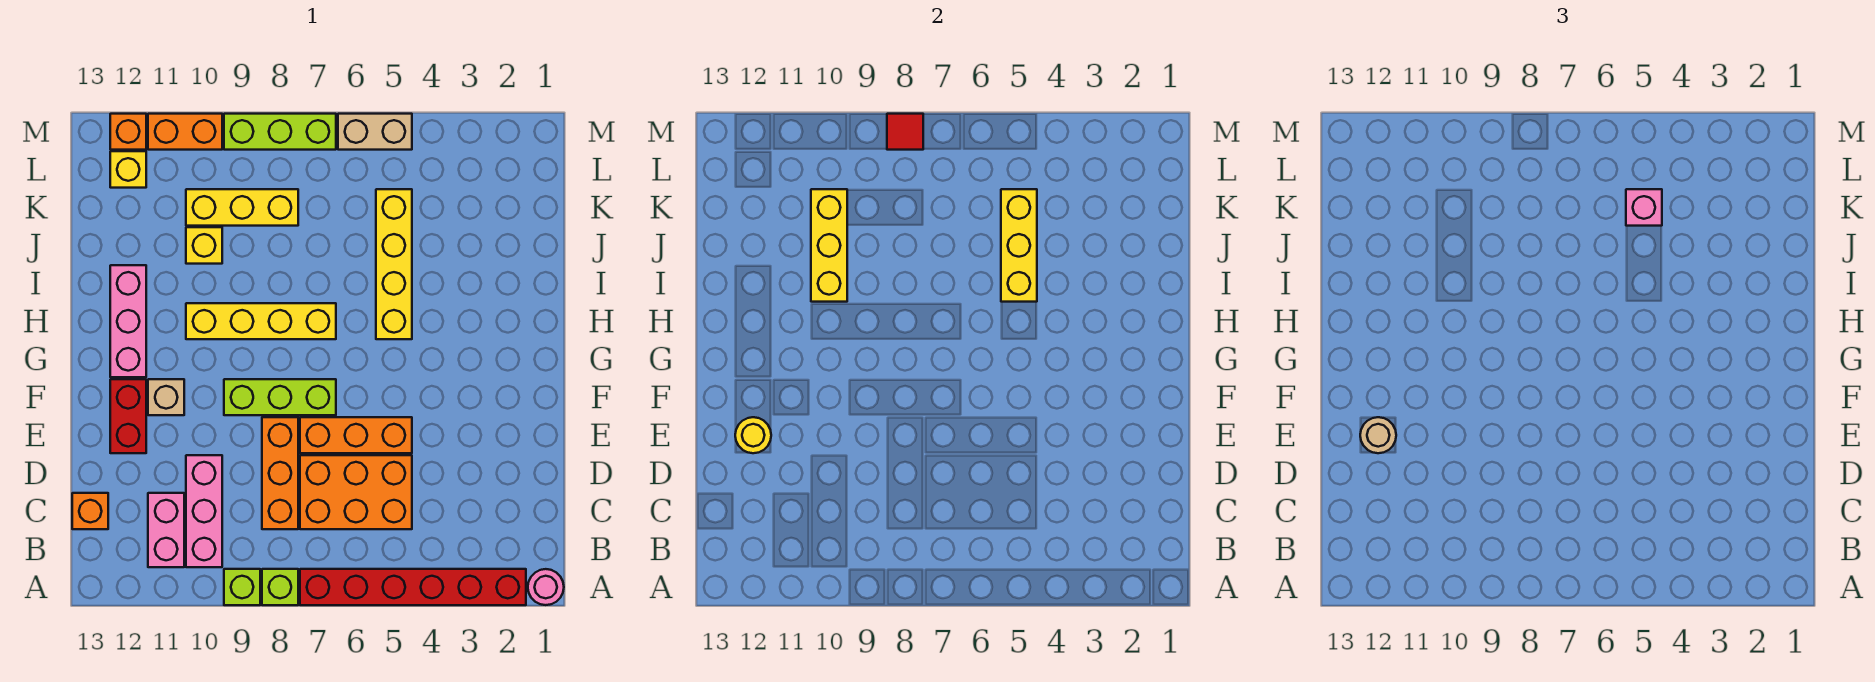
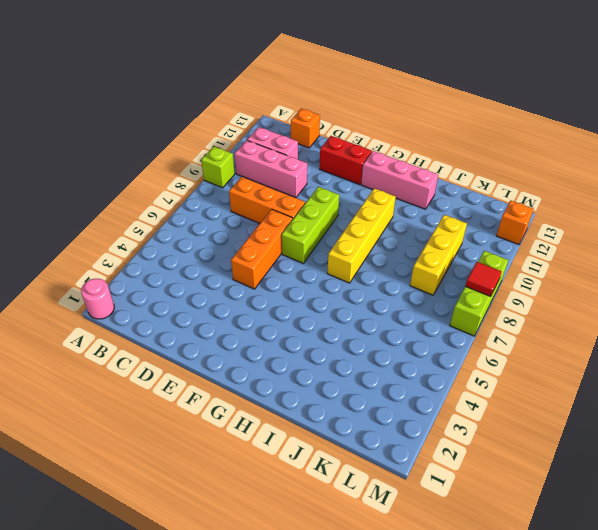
none -> red 1x6 brick [300,569,526,605]
none -> lime 1x1 brick [262,569,298,605]
none -> orange 2x3 brick [300,455,412,529]

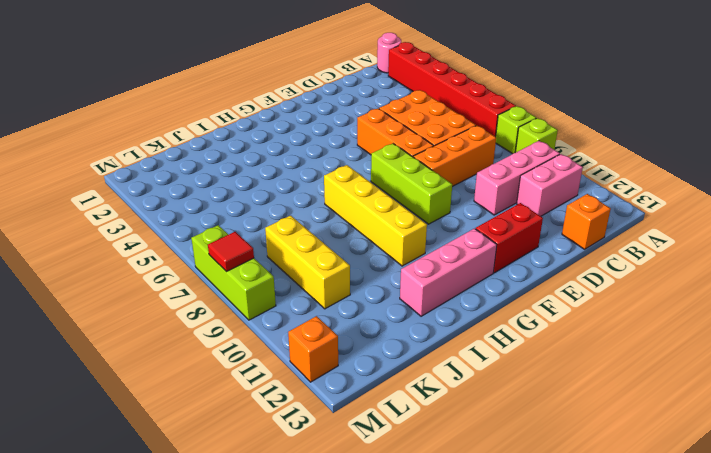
none -> tan 1x1 brick [148,379,184,415]
none -> yellow 1x4 brick [376,189,412,339]
none -> yellow 1x1 brick [186,227,222,264]

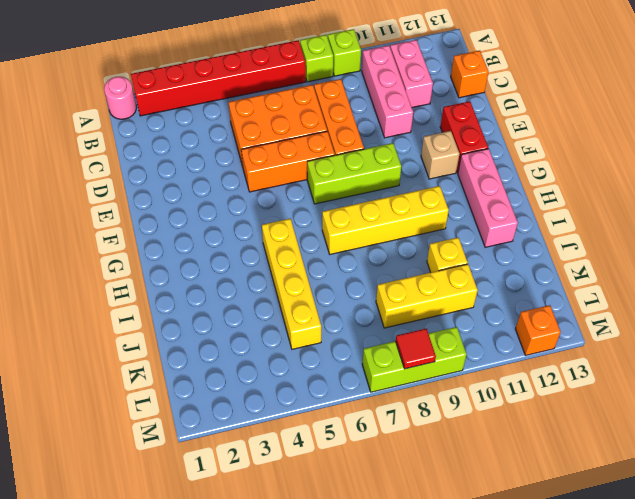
none -> yellow 1x1 brick [110,151,146,188]
none -> tan 1x2 brick [338,114,412,150]
none -> orange 1x2 brick [148,114,222,150]

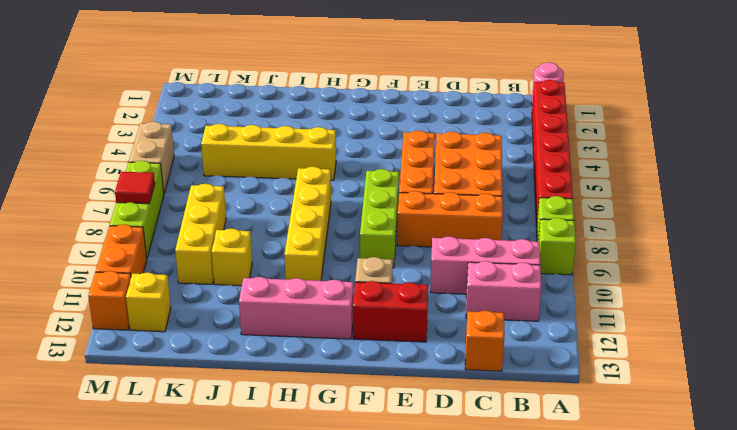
none -> yellow 1x1 round brick [735,417,771,453]
none -> yellow 1x3 brick [1001,189,1037,302]
none -> yellow 1x3 brick [811,189,847,302]

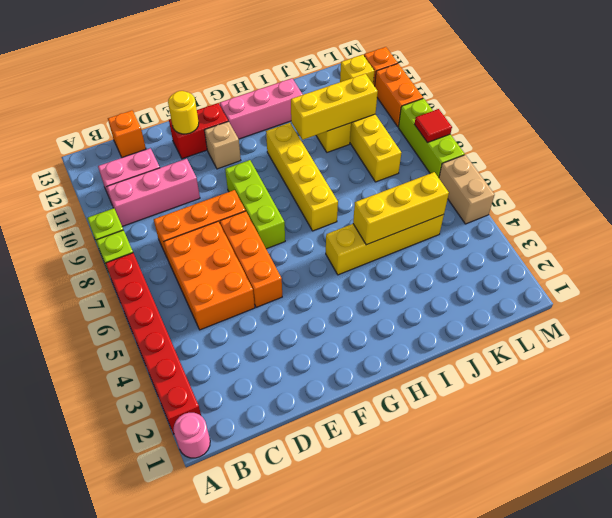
none -> tan 1x1 round brick [1360,417,1396,453]
none -> pink 1x1 brick [1626,189,1662,226]

